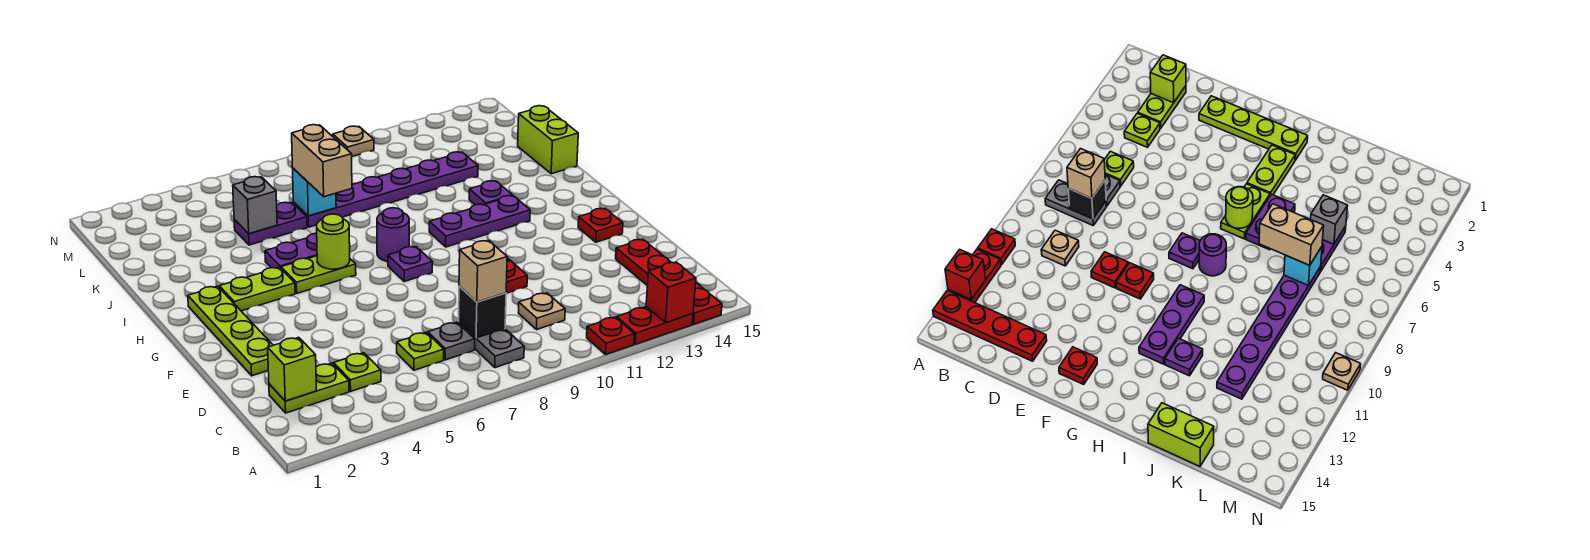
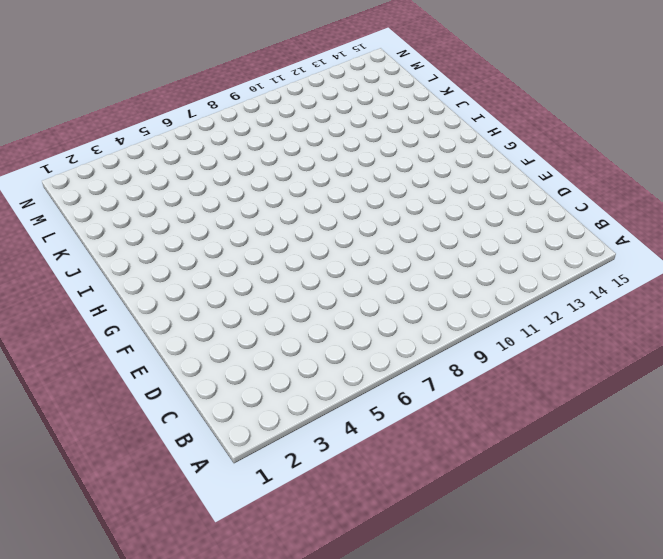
none -> red 1x1 plate [587,317,634,355]
none -> red 1x2 plate [617,307,693,344]
none -> red 1x4 plate [616,239,722,324]
none -> grey 1x2 plate [458,322,524,368]

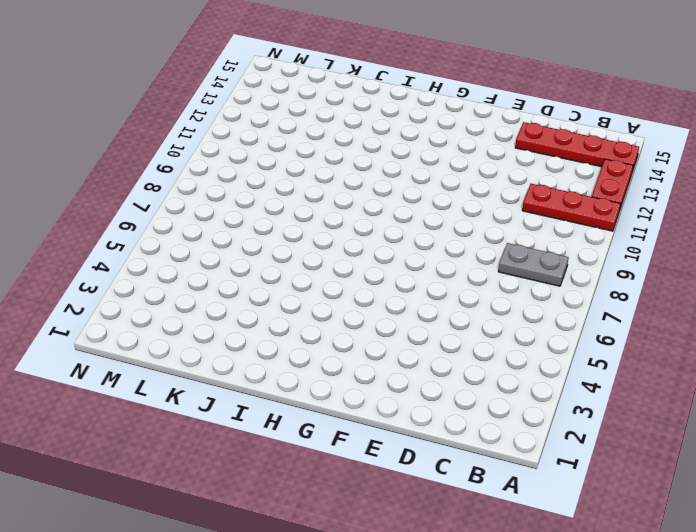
red 1x3 plate [522,184,621,231] -> red 1x1 plate [587,317,634,355]
none -> lime 1x2 plate [269,363,349,413]
none -> lime 1x1 plate [334,353,381,391]
none -> lime 1x1 plate [397,332,444,370]
none -> grey 1x1 plate [428,322,475,360]

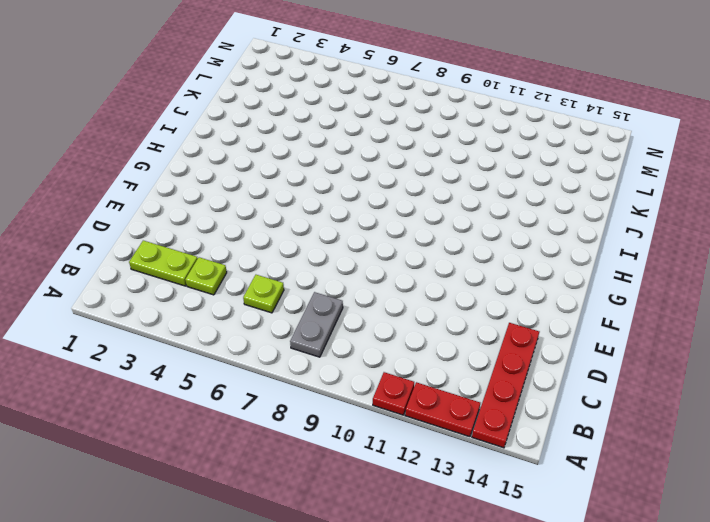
none -> grey 1x1 plate [428,322,475,360]
none -> tan 1x1 plate [519,293,565,330]
none -> lime 1x4 plate [188,286,273,376]
none -> red 1x1 plate [506,260,527,293]

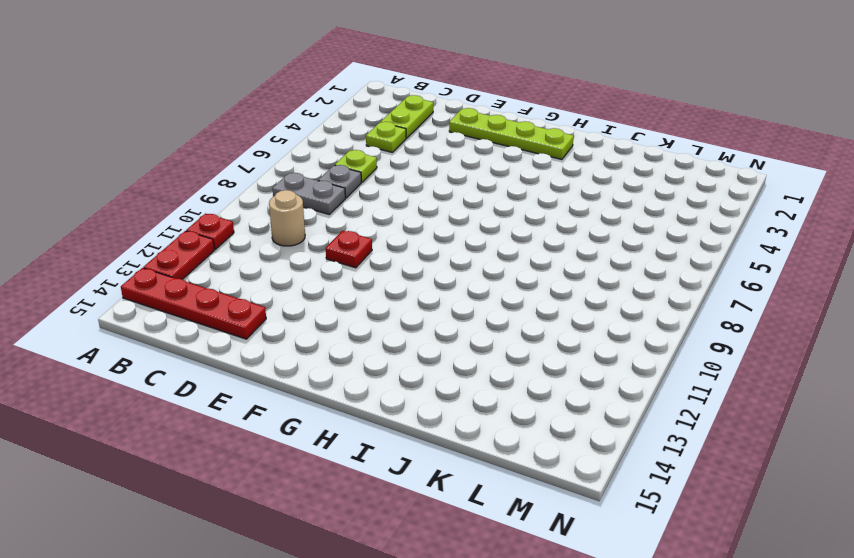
tan 1x1 round brick [269,190,305,246] -> tan 1x1 plate [519,293,565,330]
none -> red 1x1 plate [1116,263,1154,299]
none -> red 1x1 plate [578,208,623,242]
none -> purple 1x1 plate [388,247,433,281]
none -> lime 1x2 plate [219,267,295,311]

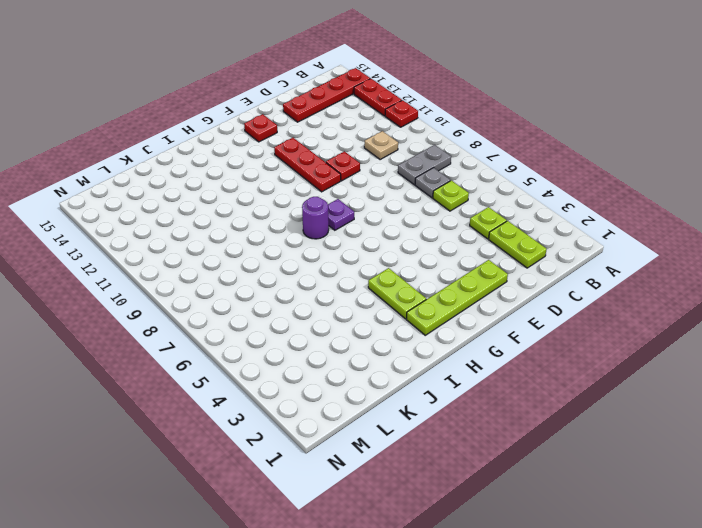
red 1x3 plate [274,138,341,192] -> red 1x1 plate [1116,263,1154,299]
none -> lime 1x2 plate [281,256,356,293]
none -> purple 1x3 plate [429,196,530,247]
none -> purple 1x2 plate [265,233,317,268]
none -> purple 1x1 plate [469,181,513,205]

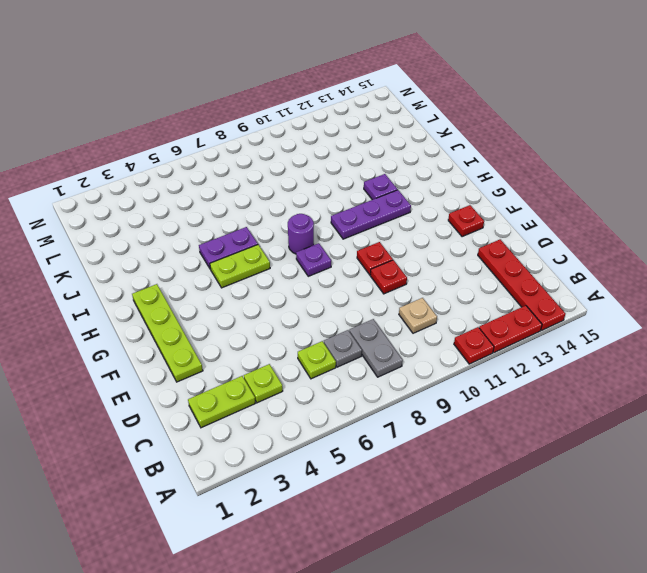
none -> lime 1x2 plate [219,267,295,311]
none -> lime 1x2 brick [518,106,578,174]
none -> purple 1x2 plate [234,202,307,245]
none -> purple 1x6 plate [293,152,478,227]

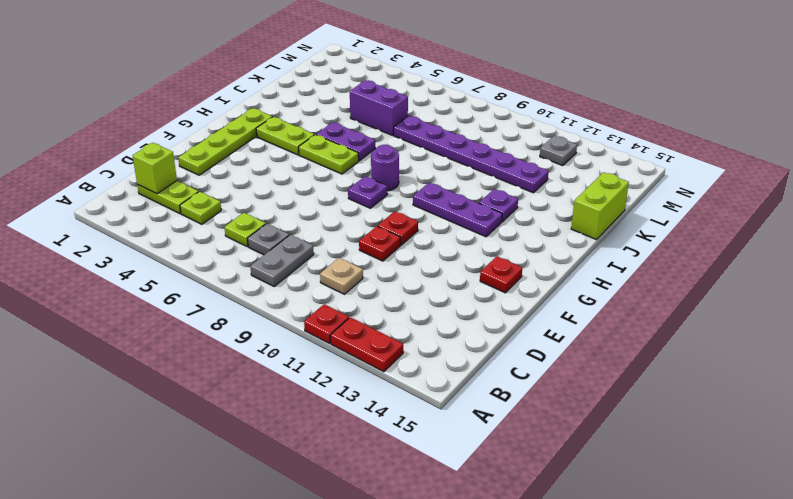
purple 1x2 brick [350,80,408,135] -> purple 1x2 plate [234,202,307,245]
grey 1x1 plate [540,136,577,166] -> none
none -> red 1x4 plate [616,239,722,324]
none -> tan 1x1 plate [333,126,374,156]
none -> red 1x1 brick [646,262,696,323]
none -> black 1x1 brick [459,286,506,338]

